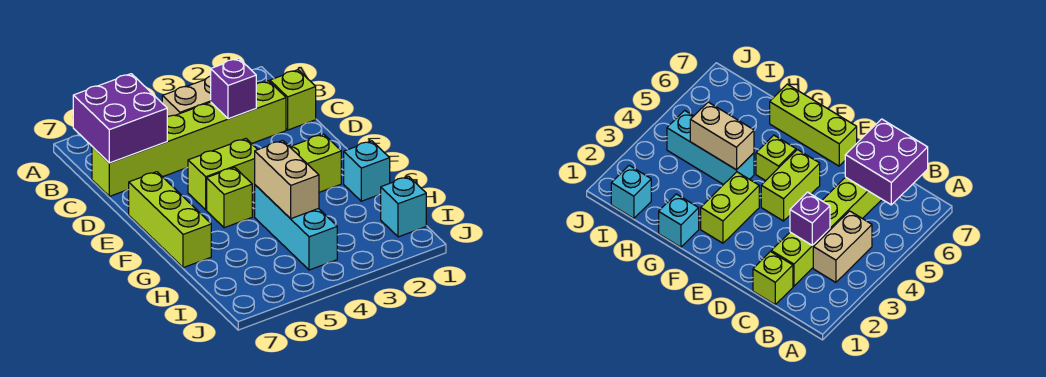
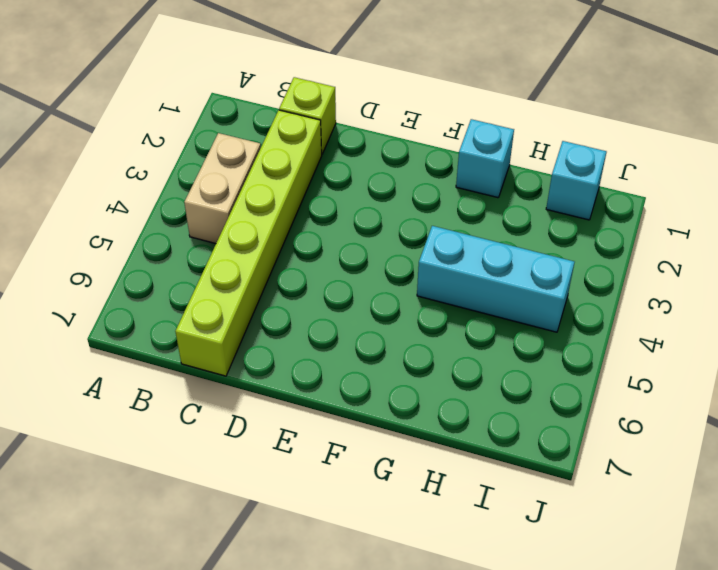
none -> lime 1x2 brick [188,139,258,210]
none -> lime 1x3 brick [128,172,211,268]
none -> lime 1x2 brick [290,134,341,192]

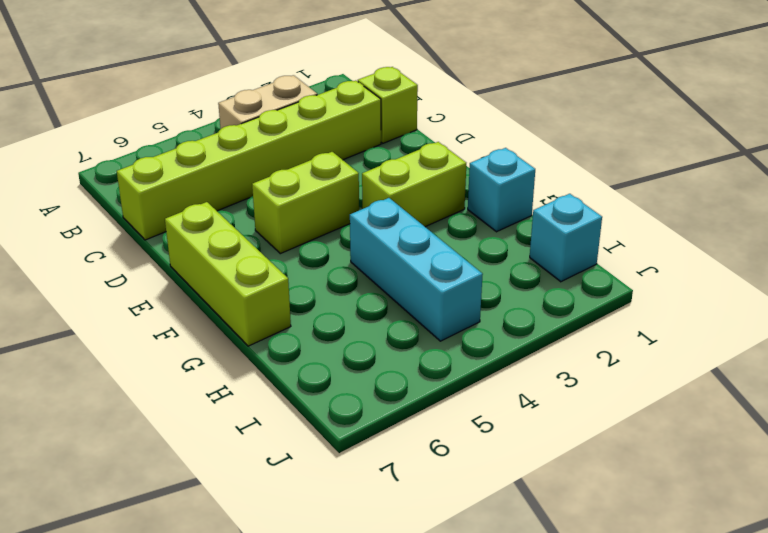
none -> lime 1x1 brick [207,167,252,228]
none -> purple 2x2 brick [73,74,167,163]
none -> purple 1x1 brick [211,58,256,119]

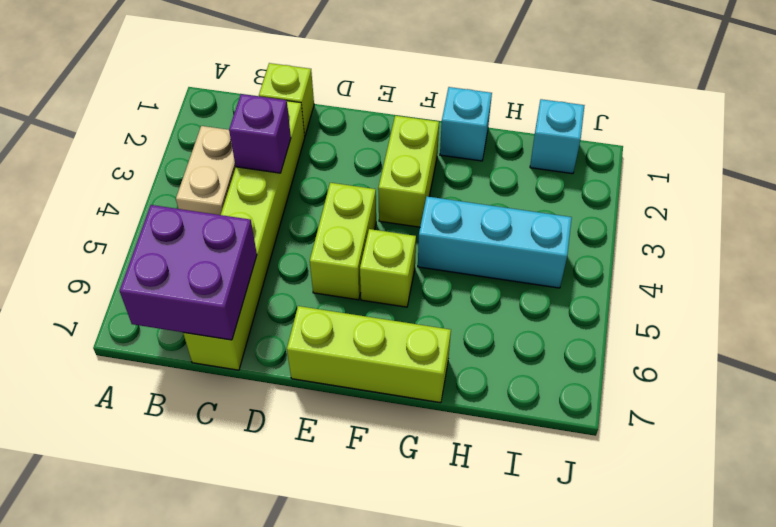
none -> tan 1x2 brick [255,140,319,219]

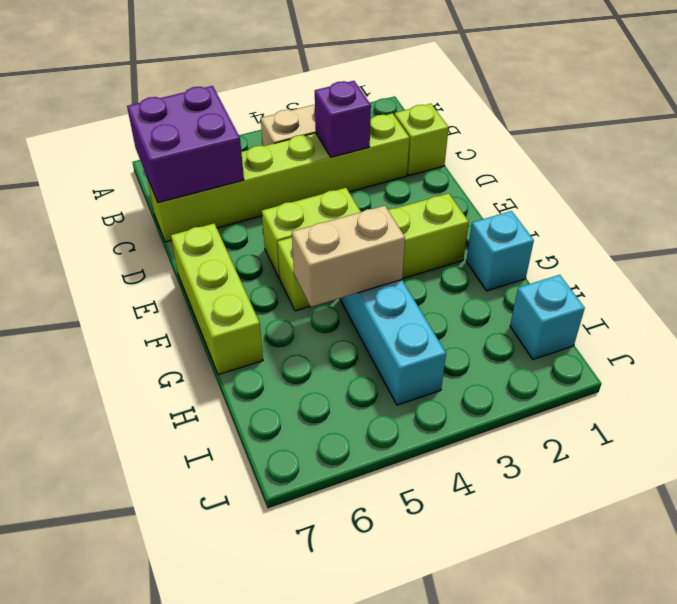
tan 1x2 brick [292,206,405,307] -> tan 1x2 brick turned to [255,140,319,219]

